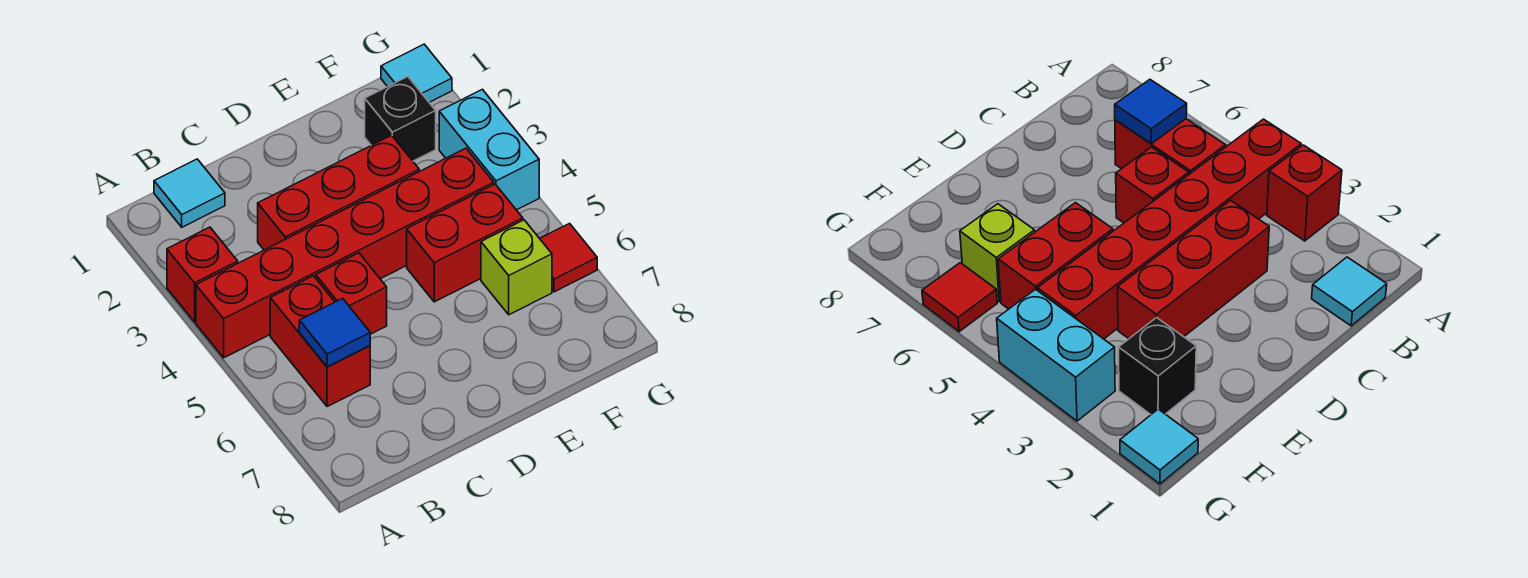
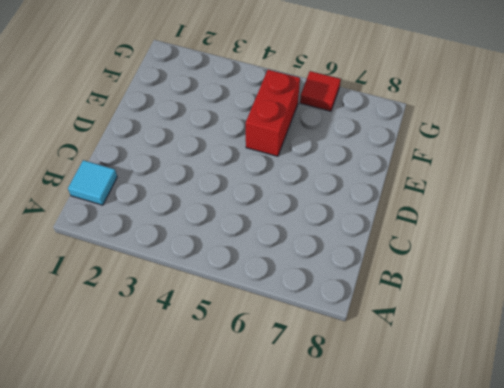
none -> red 1x1 brick [167,227,238,322]
none -> red 1x6 brick [196,148,494,358]
none -> red 1x2 brick [270,276,370,407]

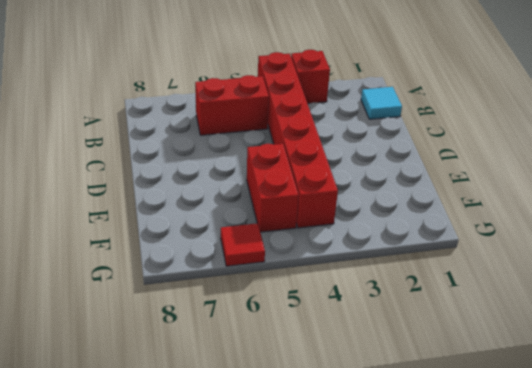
none -> red 1x3 brick [258,135,419,250]
none -> red 1x1 brick [316,253,387,334]
none -> black 1x1 brick [365,77,436,161]

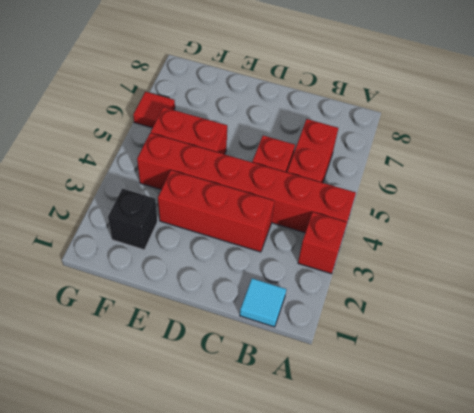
none -> lime 1x1 brick [481,220,552,315]
none -> cyan 1x1 tile [381,44,452,102]
none -> cyan 1x2 brick [439,89,539,210]

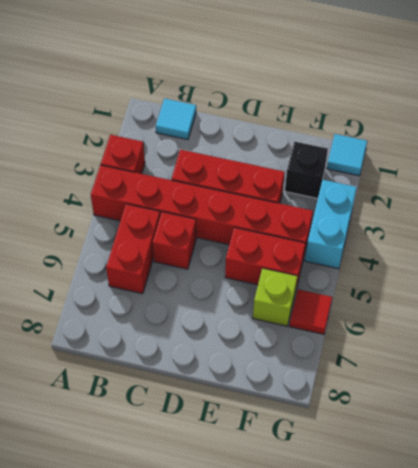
none -> blue 1x1 tile [299,299,370,367]

